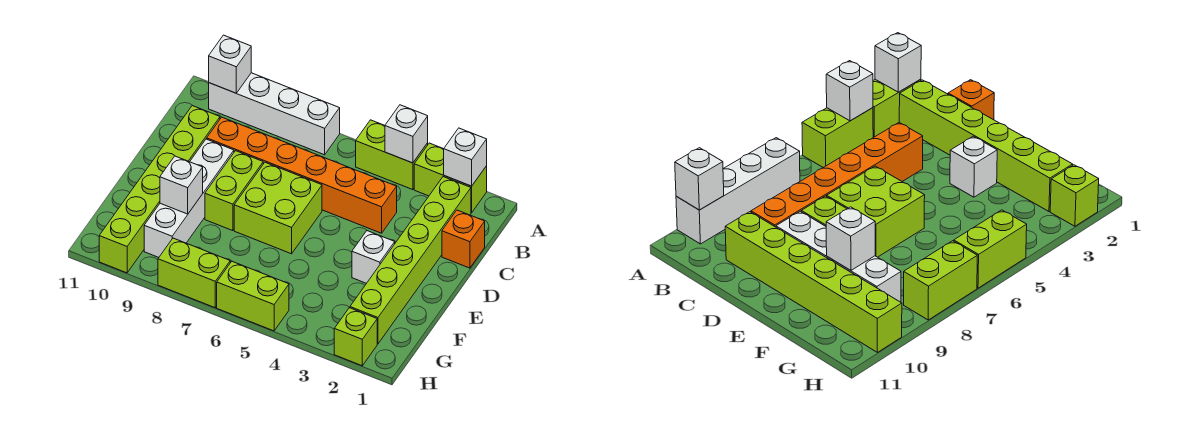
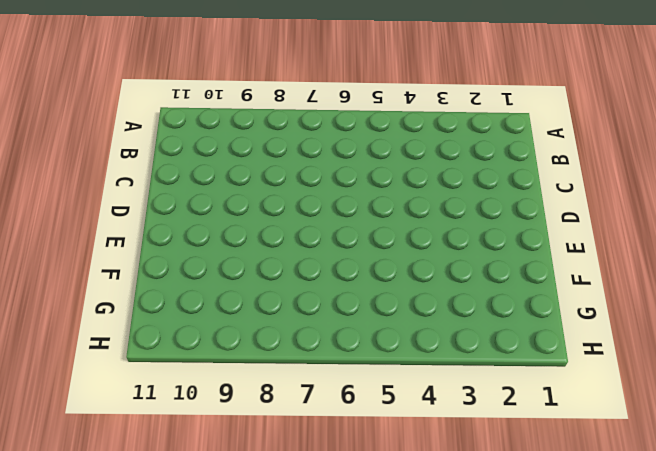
none -> lime 1x2 brick [414,143,487,213]
none -> lime 1x2 brick [356,120,428,190]
none -> white 1x4 brick [209,73,340,155]

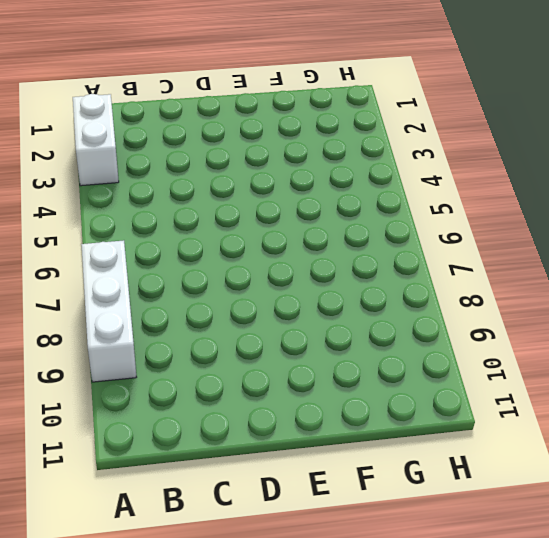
white 1x2 brick [73,94,119,186] -> lime 1x2 brick [414,143,487,213]
white 1x3 brick [81,240,136,382] -> white 1x4 brick [209,73,340,155]
none -> lime 1x2 brick [356,120,428,190]
none -> lime 1x6 brick [350,177,471,344]
none -> orange 1x1 brick [442,210,485,268]

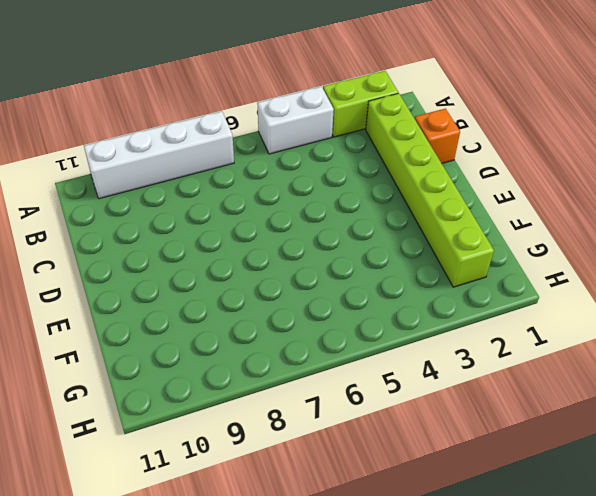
white 1x2 brick [257,87,334,154] -> lime 1x2 brick [356,120,428,190]
none -> orange 1x6 brick [207,117,397,233]
none -> lime 1x6 brick [99,106,220,273]
none -> lime 2x2 brick [234,162,322,254]

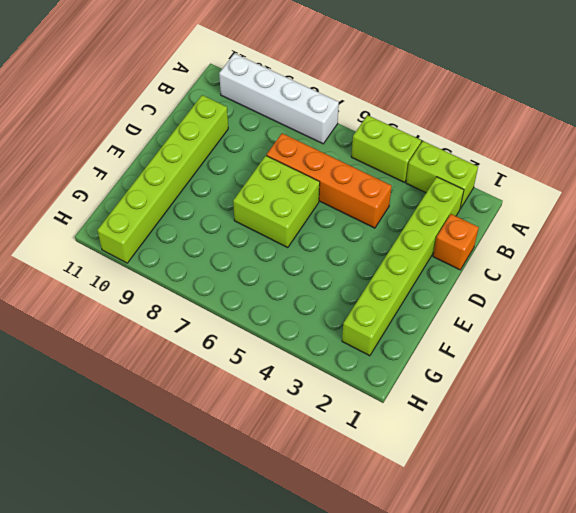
orange 1x4 brick [267,133,392,228] -> orange 1x6 brick [207,117,397,233]
none -> lime 1x2 brick [205,151,263,231]
none -> white 1x4 brick [144,139,234,257]
none -> white 1x1 brick [352,231,395,283]

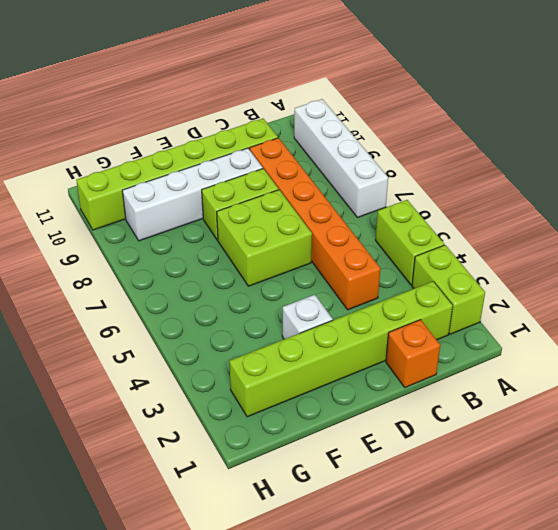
none -> lime 1x1 brick [334,308,377,366]
none -> lime 1x2 brick [217,262,289,331]
none -> lime 1x2 brick [158,238,230,308]

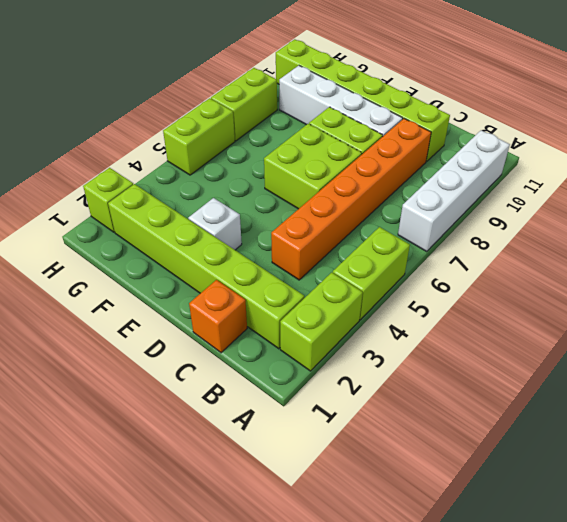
none -> white 1x1 brick [444,128,487,186]
none -> white 1x1 brick [385,105,428,163]
none -> white 1x1 brick [209,35,251,93]

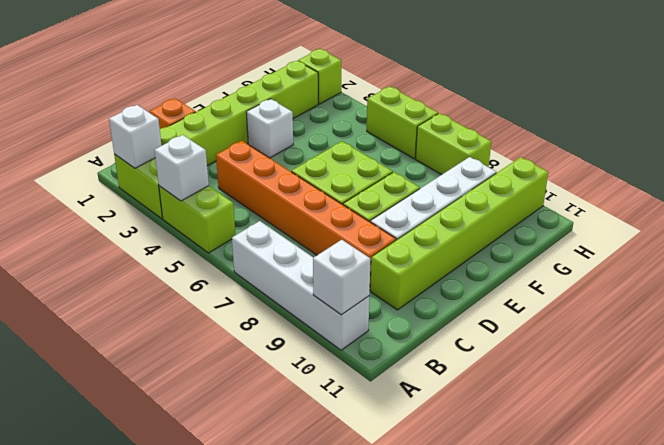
none -> white 1x1 brick [160,156,203,214]

